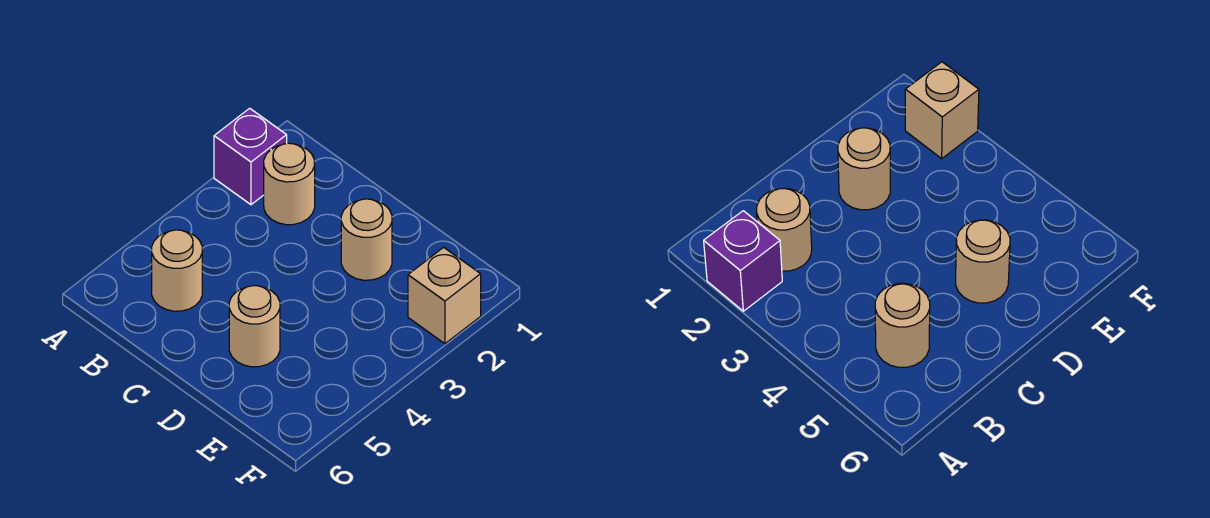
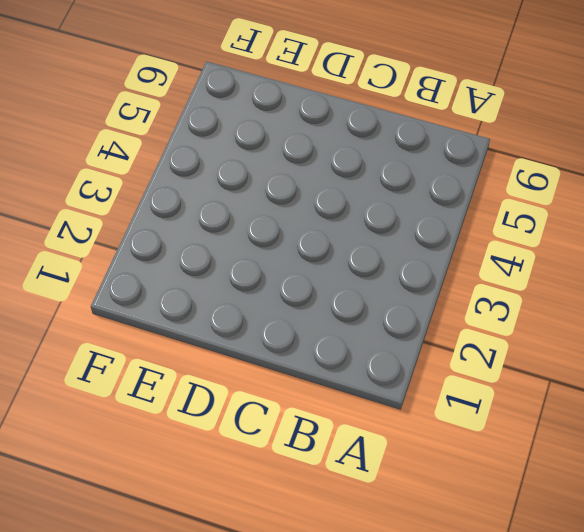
none -> purple 1x1 brick [214,108,287,205]
none -> tan 1x1 round brick [264,143,315,225]

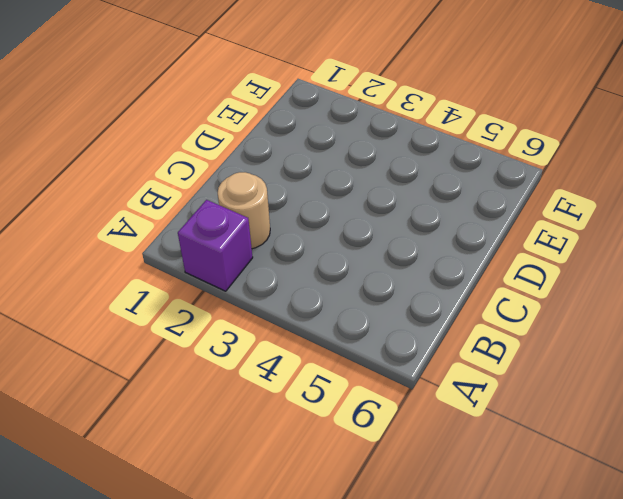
none -> tan 1x1 round brick [152,230,202,311]
none -> tan 1x1 round brick [341,199,392,280]

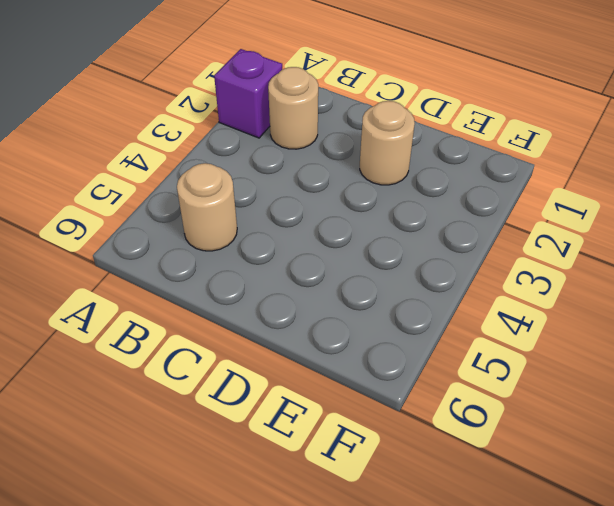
none -> tan 1x1 round brick [229,286,280,367]
none -> tan 1x1 brick [408,247,481,344]

